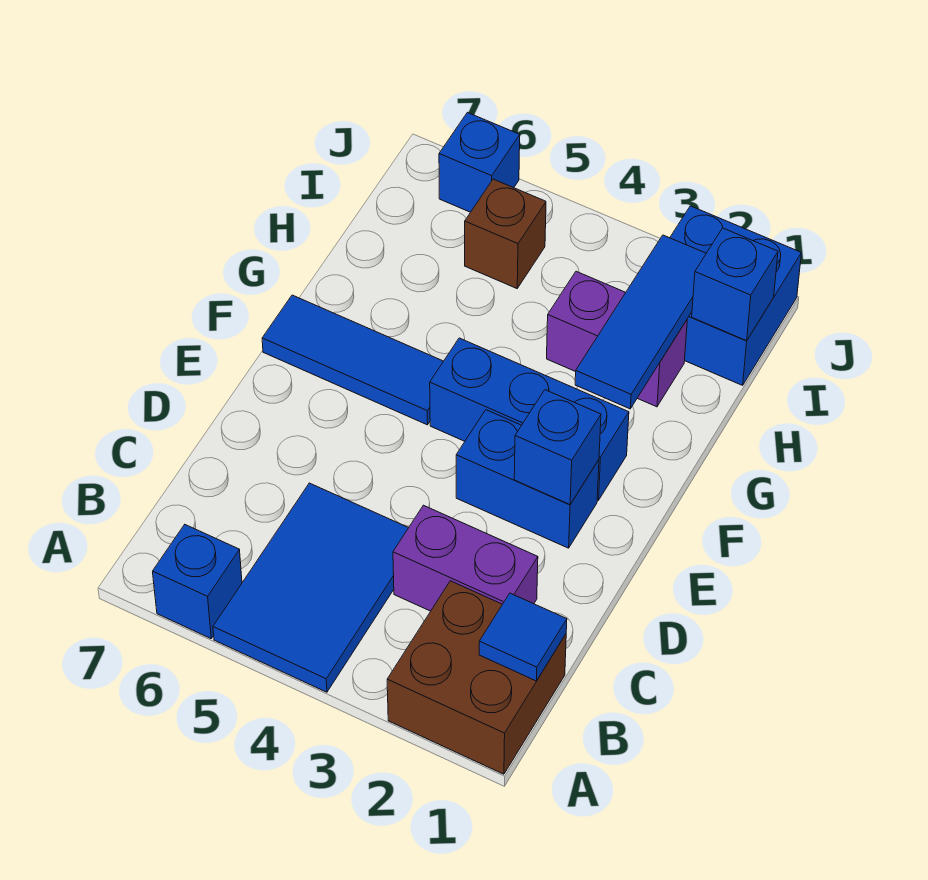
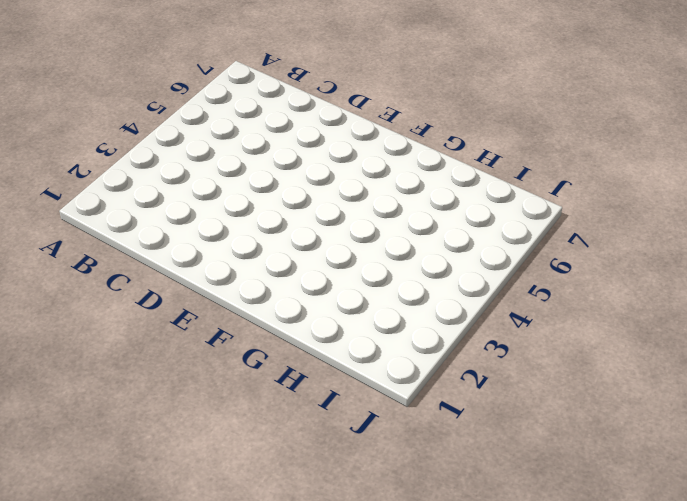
none -> brown 2x2 brick [387,581,566,774]
none -> blue 2x3 tile [213,483,408,692]
none -> blue 1x1 brick [153,525,242,639]

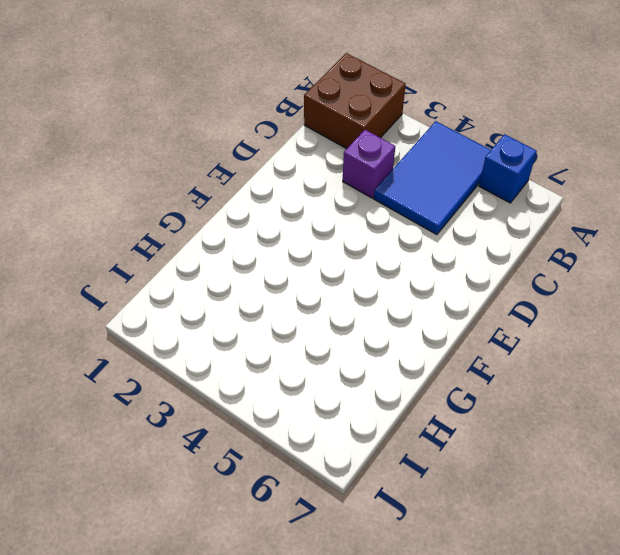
purple 1x1 brick [343,130,395,198] -> purple 1x2 brick [393,505,538,611]
none -> blue 1x2 brick [456,410,599,548]
none -> blue 1x3 brick [430,338,629,500]
none -> blue 1x3 tile [262,295,443,425]

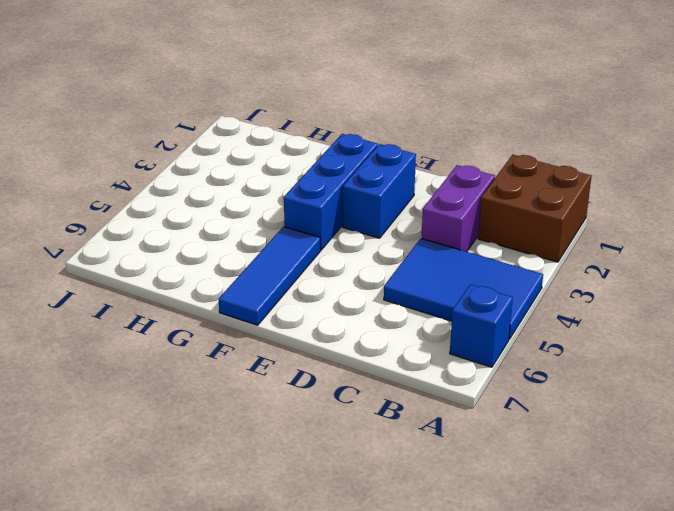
none -> purple 1x2 brick [547,271,687,407]
none -> blue 2x2 brick [670,206,801,385]
none -> brown 1x1 brick [465,179,546,288]

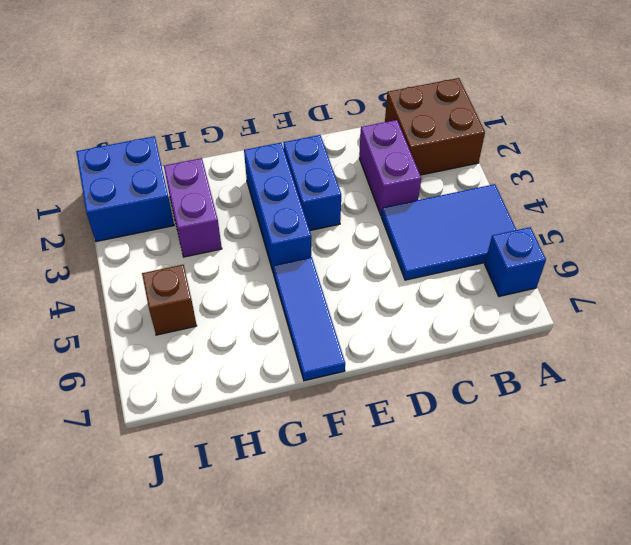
none -> blue 1x1 brick [439,113,520,212]
none -> blue 1x1 tile [479,593,567,681]
none -> blue 1x1 brick [514,390,601,504]

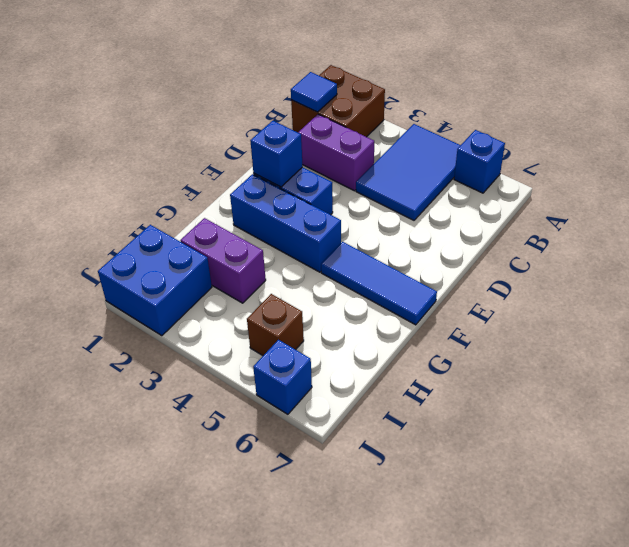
none -> blue 1x3 tile [575,235,706,409]
none -> blue 1x1 brick [692,228,778,341]

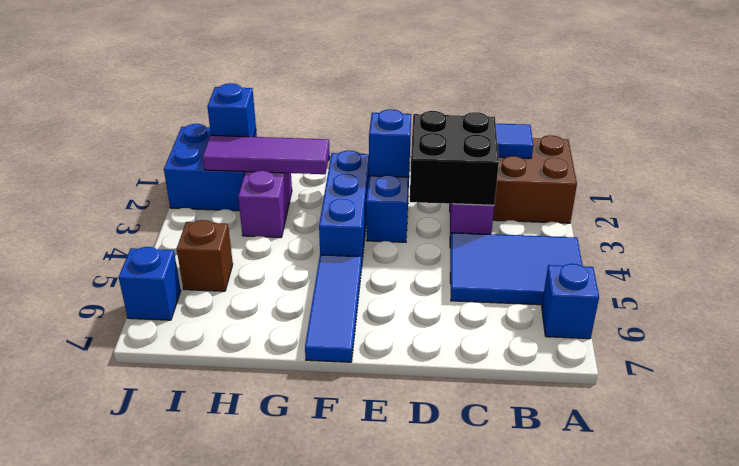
black 2x2 brick [410,111,499,205] -> none
purple 1x3 tile [203,135,329,174] -> blue 1x3 tile [575,235,706,409]

